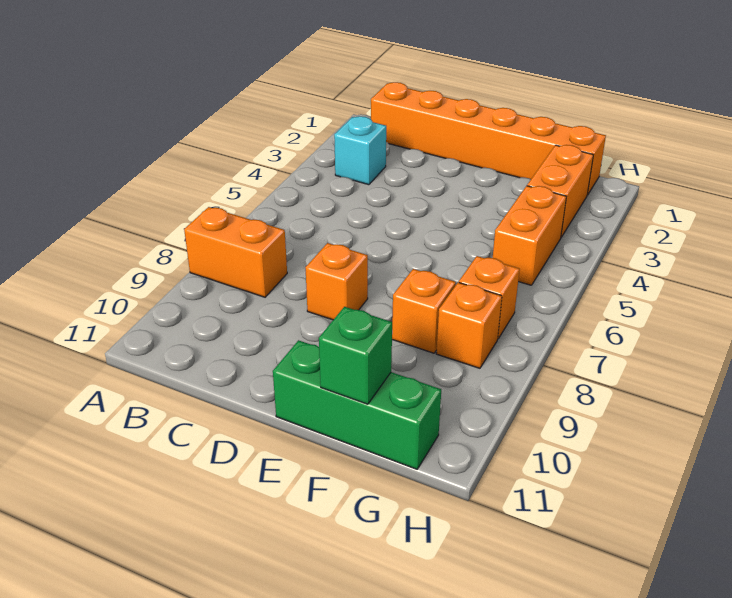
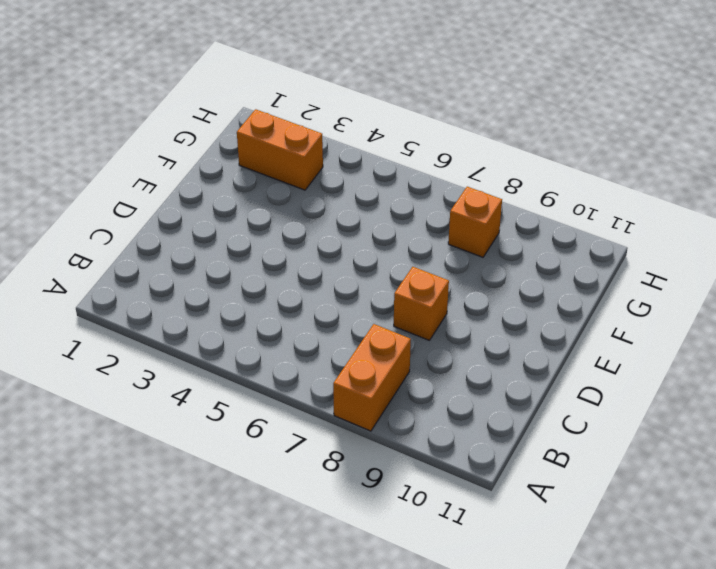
none -> orange 1x6 brick [371,82,606,195]
none -> cyan 1x1 brick [334,116,386,185]

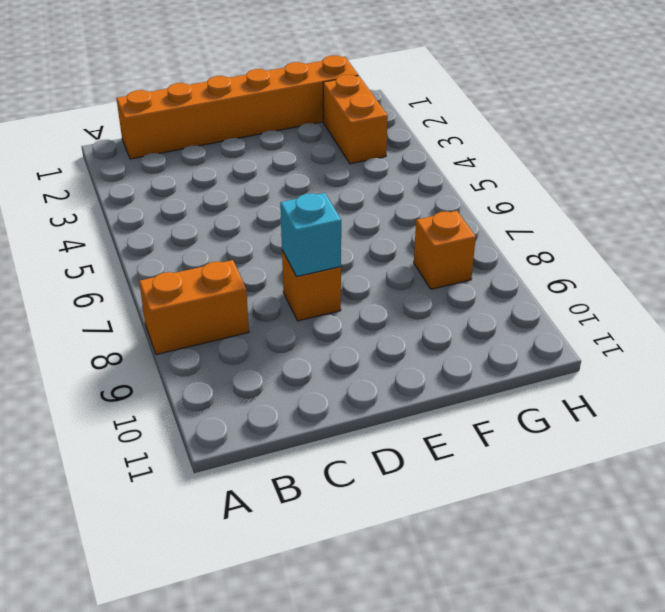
cyan 1x1 brick [280,193,341,277] -> cyan 1x1 brick moved to [334,116,386,185]
none -> green 1x3 brick [273,340,441,469]
none -> orange 1x1 brick [392,269,456,353]

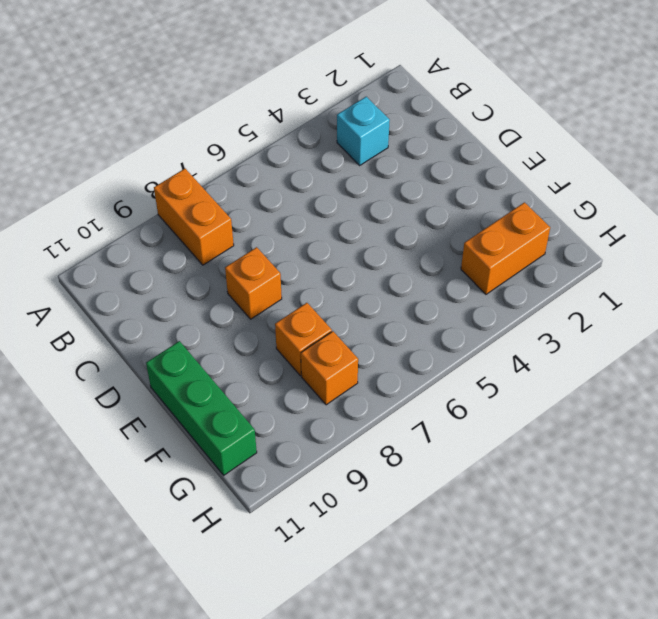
none -> orange 1x6 brick [371,82,606,195]
none -> orange 1x2 brick [493,186,566,285]

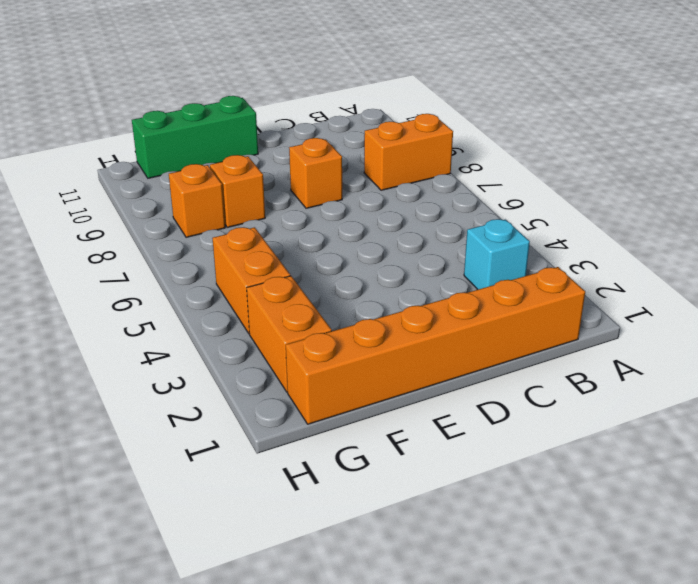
none -> orange 1x1 brick [459,256,520,339]
none -> green 1x1 brick [319,307,392,404]

